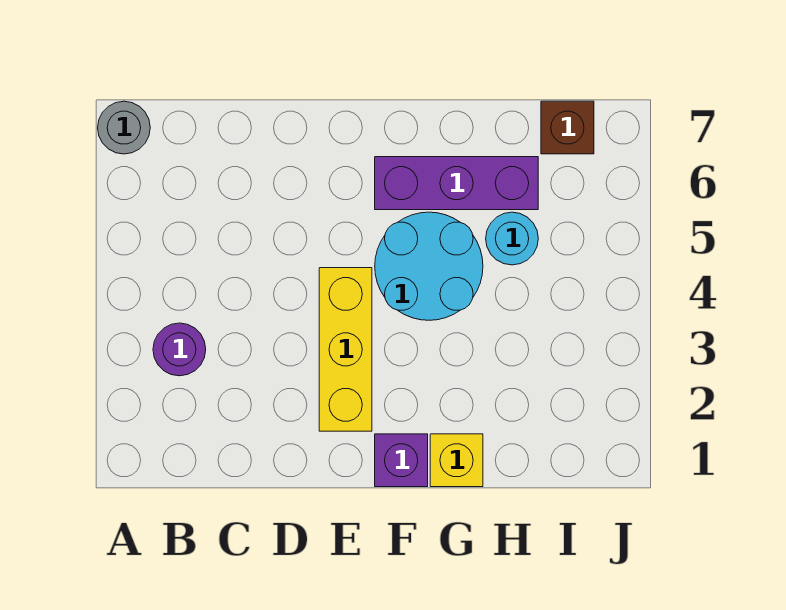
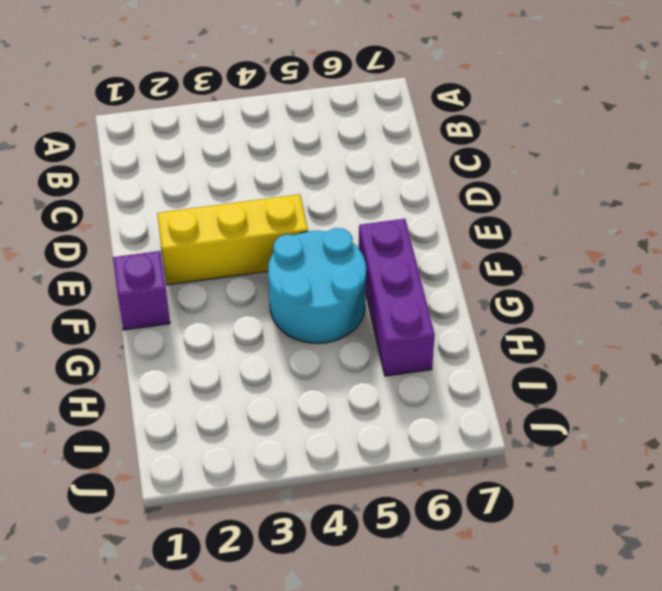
none -> grey 1x1 round brick [98,101,150,154]
none -> purple 1x1 round brick [153,323,206,376]

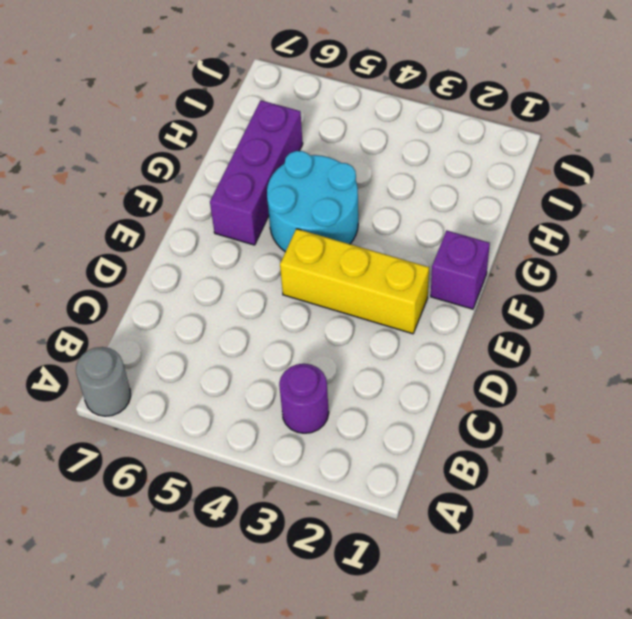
none -> yellow 1x1 brick [430,434,483,487]
none -> cyan 1x1 round brick [486,212,538,265]

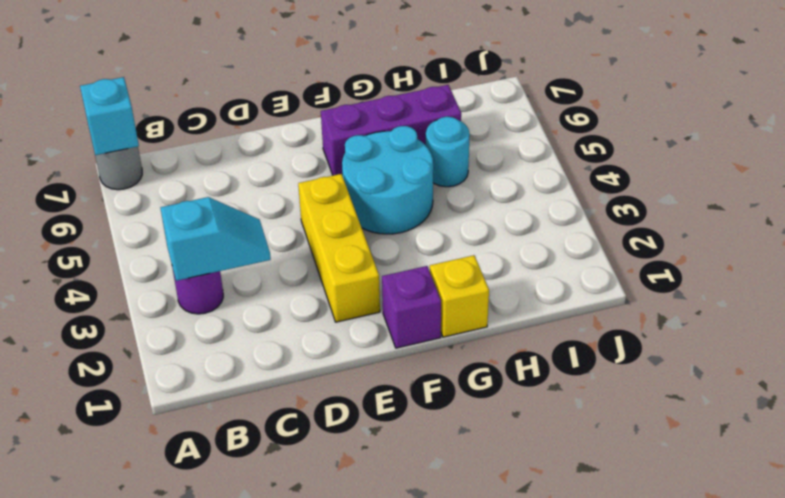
cyan 1x1 brick [80,77,139,155] -> none
cyan 1x2 slope [160,197,271,281] -> none
none -> brown 1x1 brick [541,101,594,154]

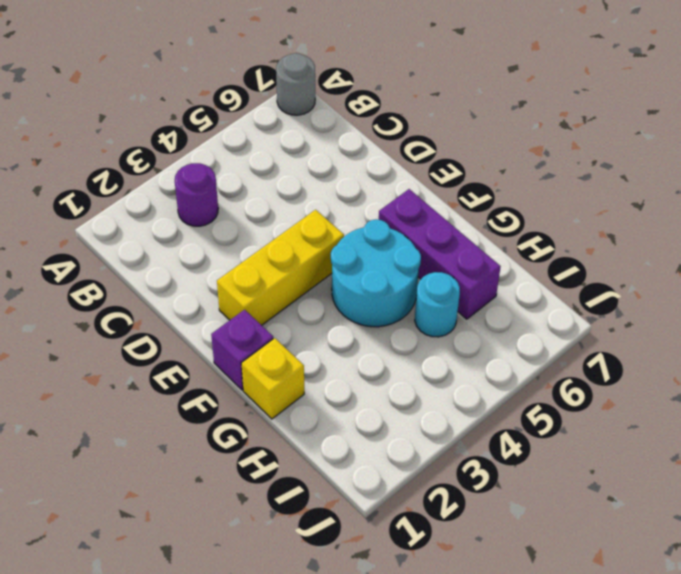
none -> brown 1x1 brick [541,101,594,154]

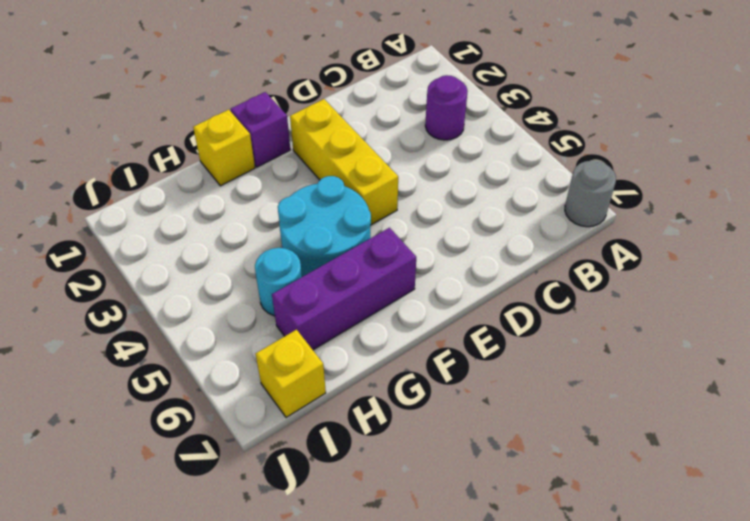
yellow 1x1 brick [256,330,326,417] -> brown 1x1 brick [541,101,594,154]

